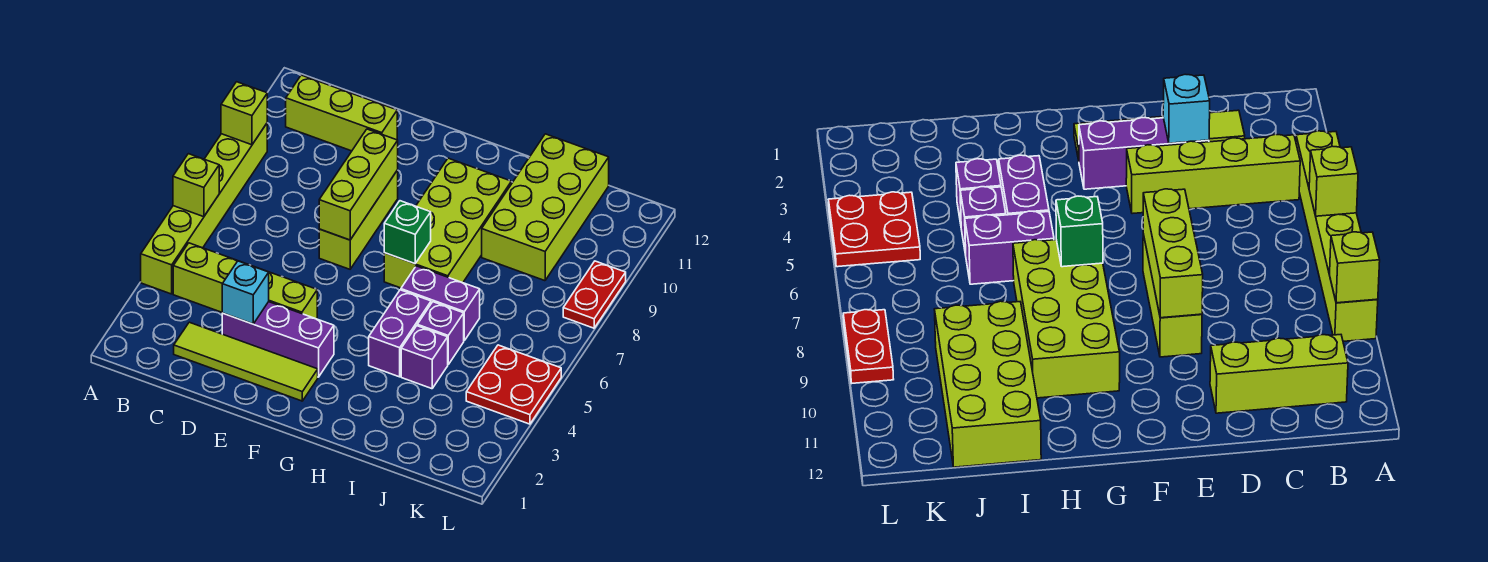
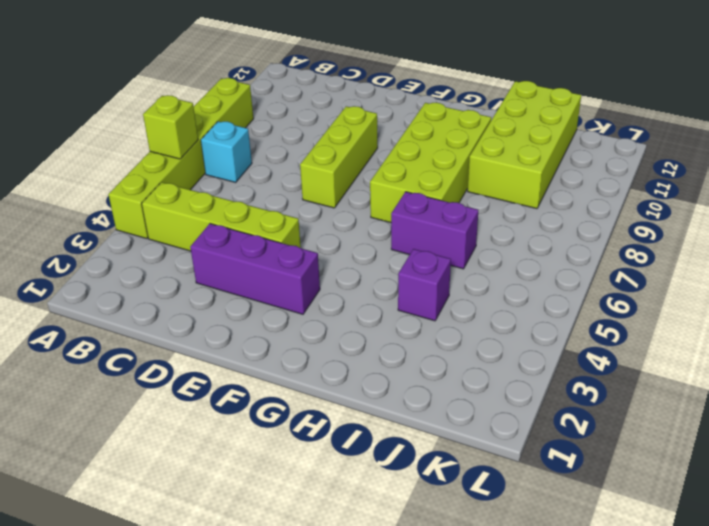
cyan 1x1 brick [201,121,252,182] -> cyan 1x1 brick moved to [222,261,269,324]
none -> lime 1x3 brick [286,75,397,151]
none -> lime 1x4 tile [174,322,318,401]
none -> purple 1x2 brick [369,290,431,377]

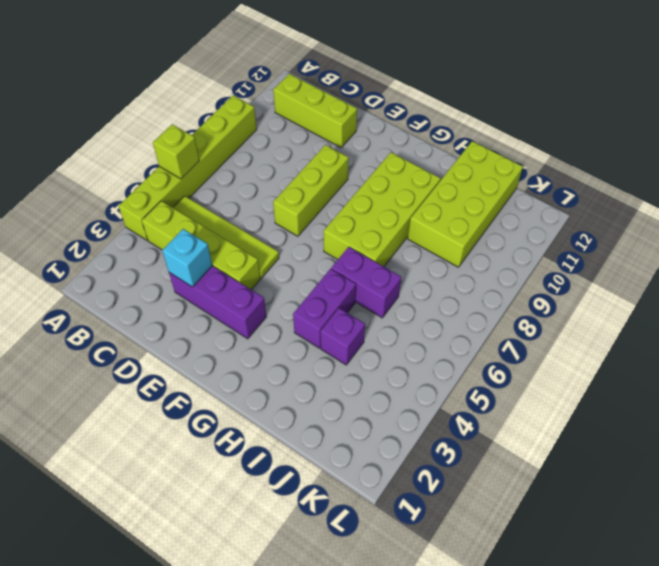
lime 1x4 tile [173,196,279,278] -> lime 1x4 tile moved to [174,322,318,401]
none -> purple 1x1 brick [417,302,464,364]
none -> red 2x2 plate [466,345,561,424]
none -> red 1x2 plate [563,261,626,328]

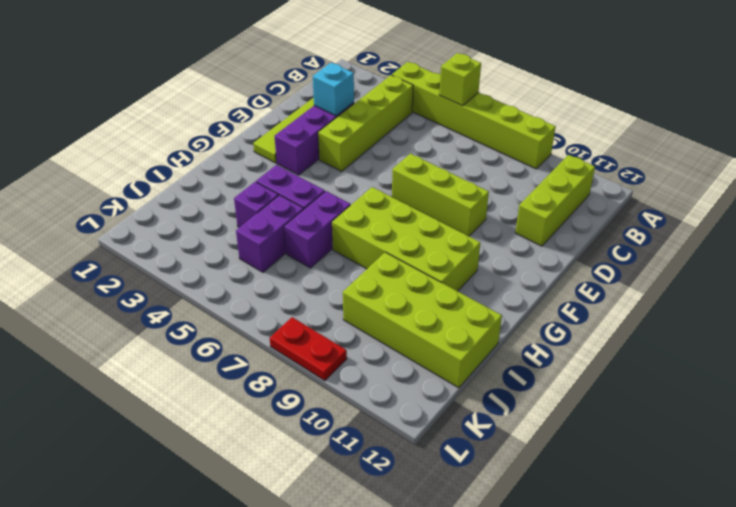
purple 1x2 brick [236,195,304,272] -> purple 1x1 brick [417,302,464,364]
none -> red 2x2 plate [466,345,561,424]
none -> lime 1x1 brick [221,82,267,145]
none -> lime 1x3 brick [319,129,398,240]

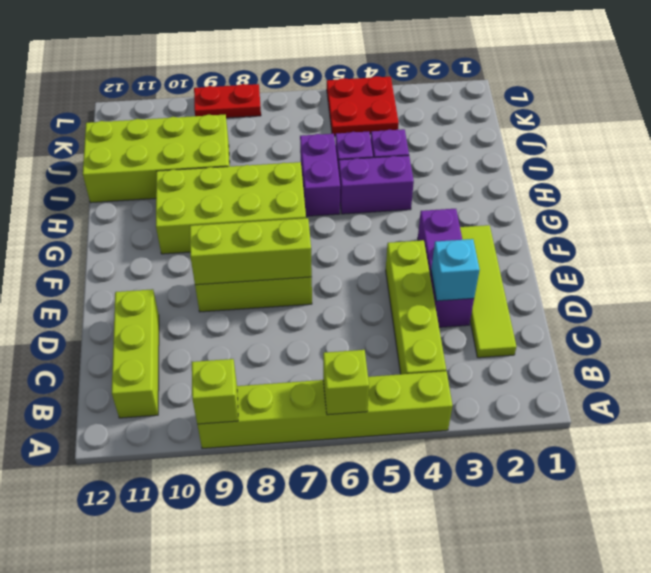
none -> green 1x1 brick [384,201,431,264]

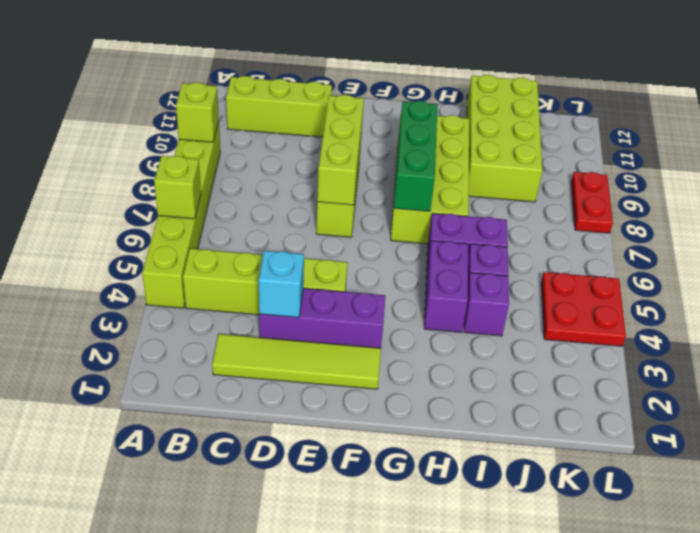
green 1x3 brick [394,101,438,211] -> green 1x1 brick [384,201,431,264]

